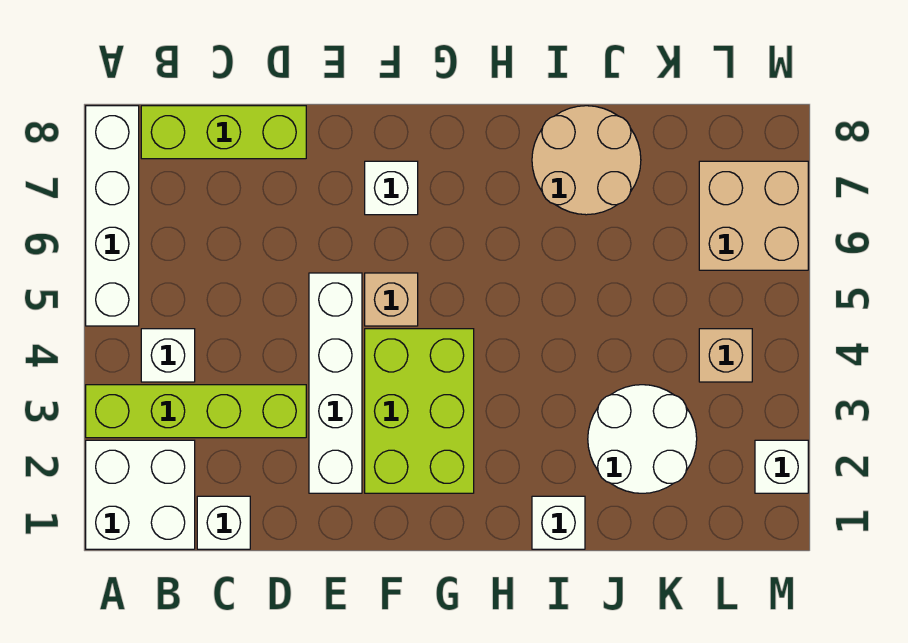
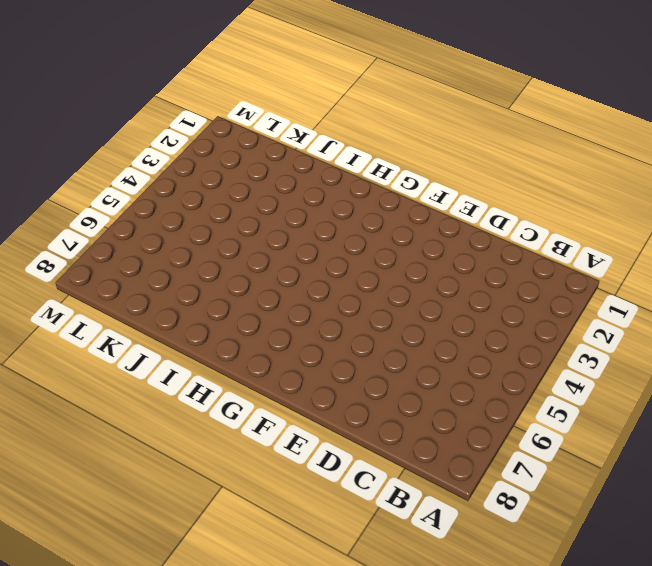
none -> white 2x2 brick [86,440,195,549]
none -> lime 1x4 brick [86,385,306,438]
none -> white 1x4 brick [86,106,139,326]

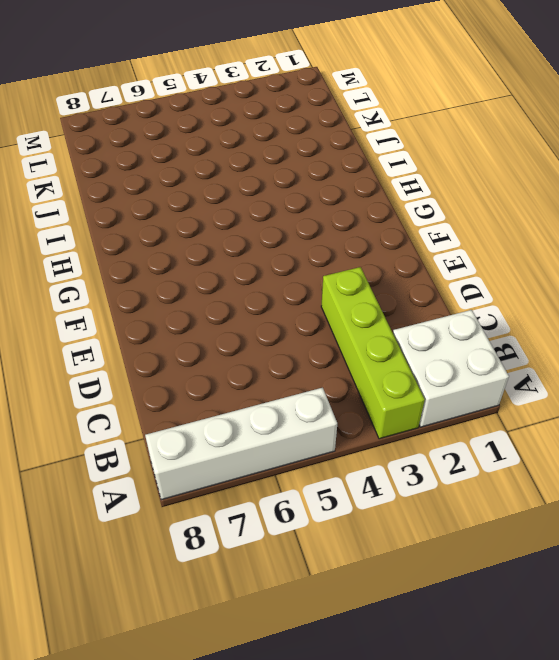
none -> white 1x1 brick [141,329,195,382]
none -> lime 1x3 brick [141,106,306,159]
none -> white 1x1 brick [197,496,250,549]

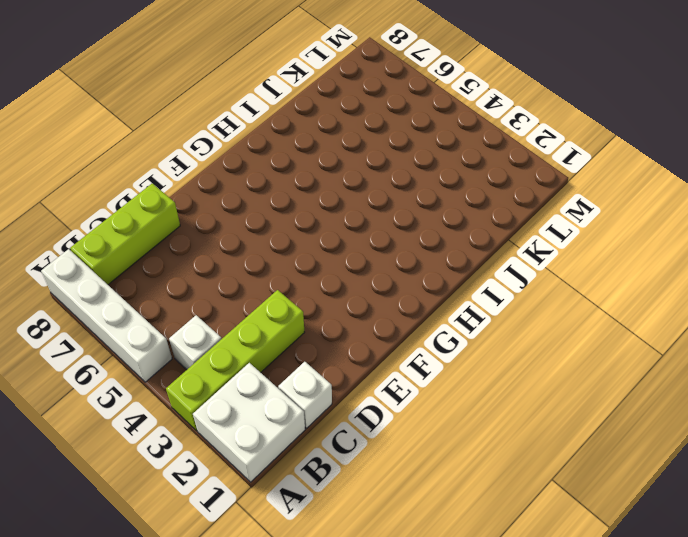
none -> white 1x4 brick [309,273,362,493]
none -> lime 2x3 brick [365,329,474,493]
none -> tan 1x1 brick [365,273,418,326]

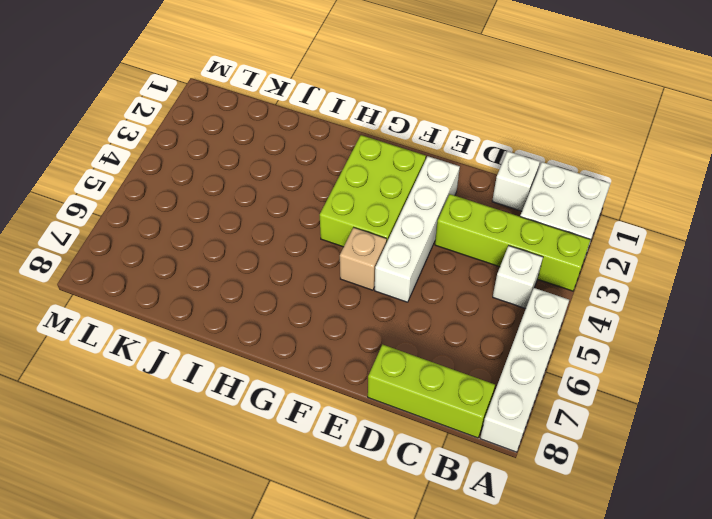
none -> white 1x1 brick [365,161,418,215]
none -> white 1x1 brick [532,496,585,549]
none -> tan 2x2 round brick [532,106,641,215]

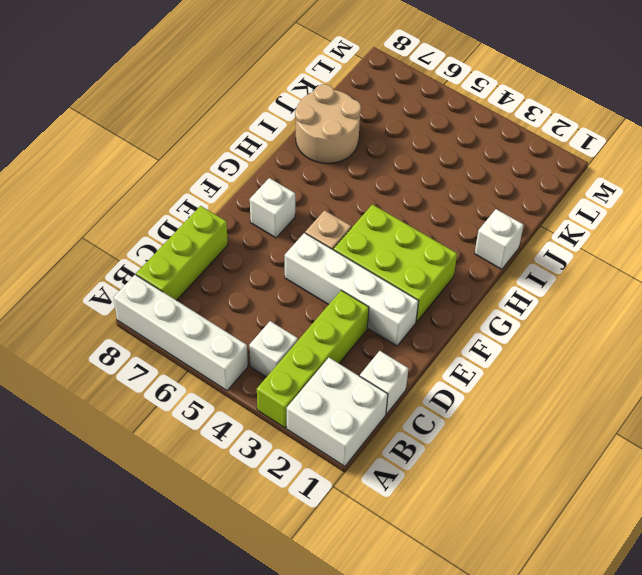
none -> white 2x2 round brick [588,385,697,493]
none -> tan 1x1 brick [699,329,752,382]
none -> tan 2x2 brick [699,161,808,270]

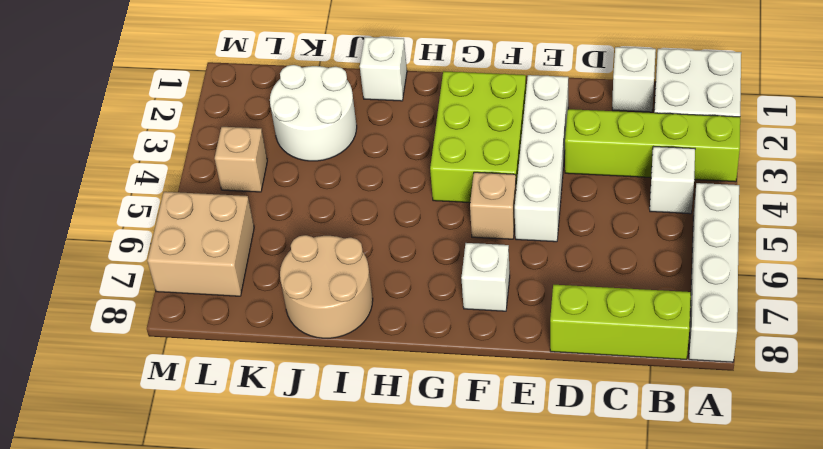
none -> white 1x1 brick [755,440,808,493]

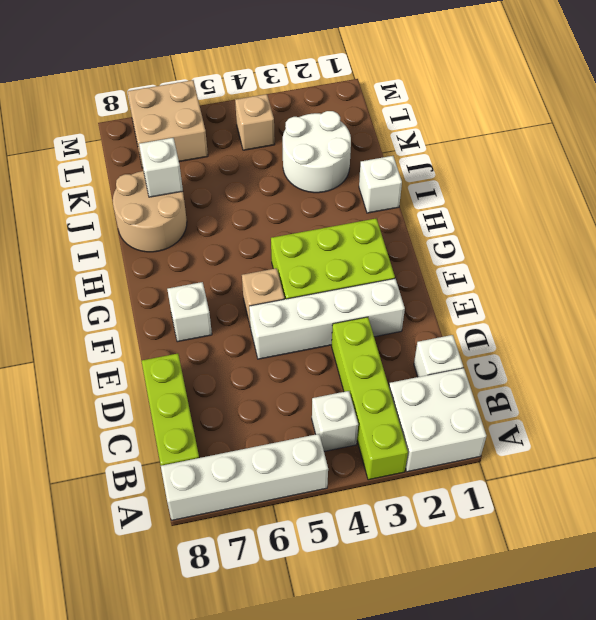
white 1x1 brick [139,138,183,197] -> white 1x1 brick moved to [755,440,808,493]

